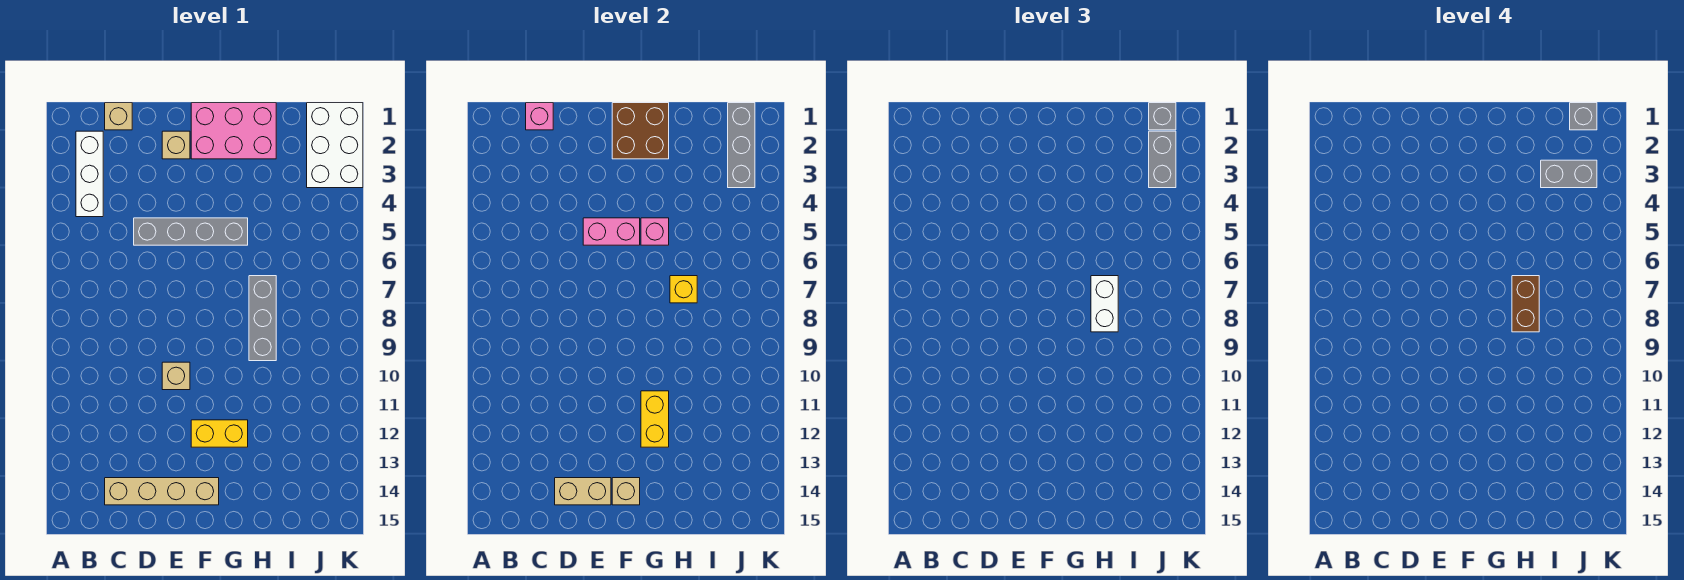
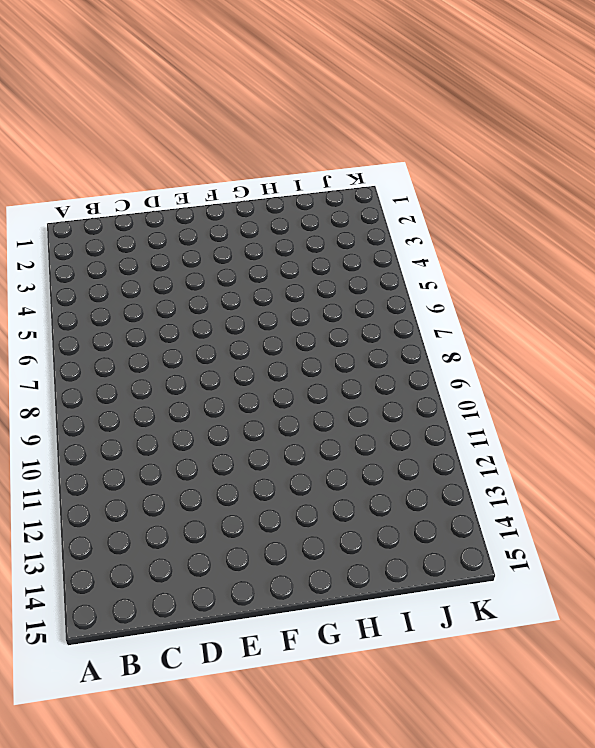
none -> white 1x3 brick [76,131,103,217]
none -> tan 1x1 brick [105,103,132,130]
none -> tan 1x4 brick [105,478,219,505]

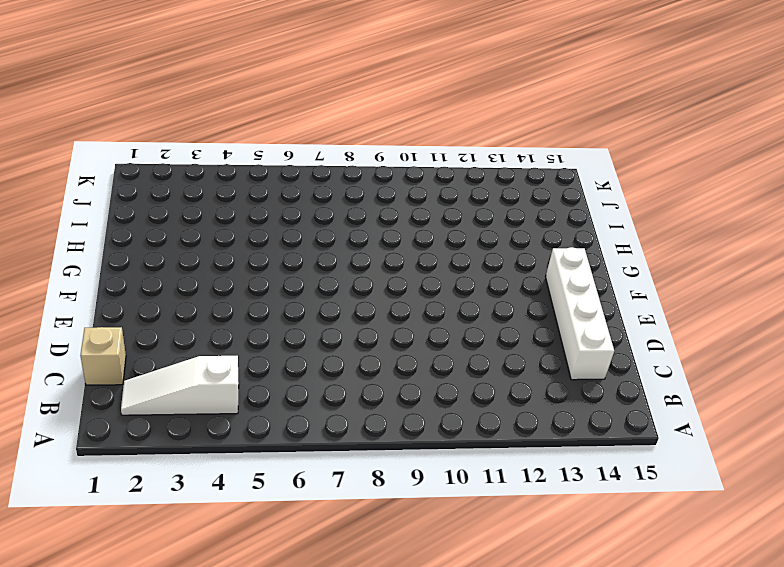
white 1x3 slope [121,356,239,415] -> white 1x3 brick [76,131,103,217]
white 1x4 brick [546,247,614,380] -> tan 1x4 brick [105,478,219,505]
none -> grey 1x4 brick [134,218,248,245]
none -> tan 1x1 brick [162,131,190,159]
none -> tan 1x1 brick [162,362,190,390]

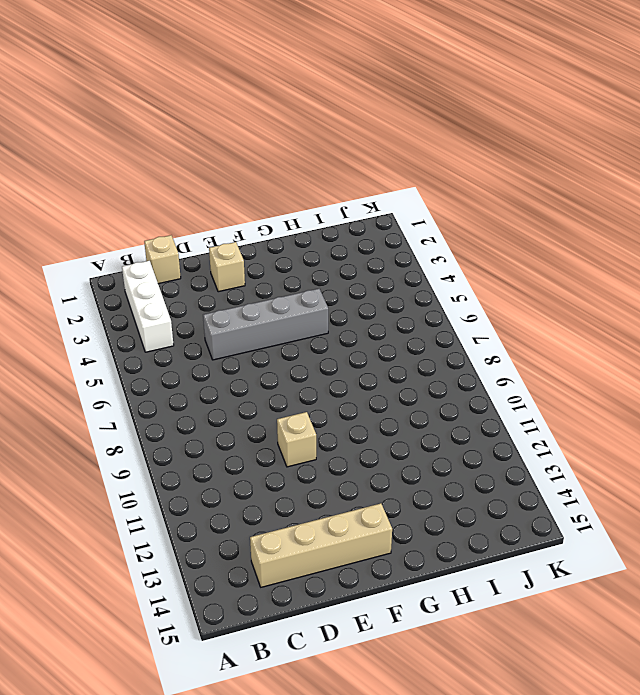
none -> pink 2x3 brick [191,103,276,159]
none -> yellow 1x2 brick [191,420,248,447]
none -> grey 1x3 brick [249,276,276,361]

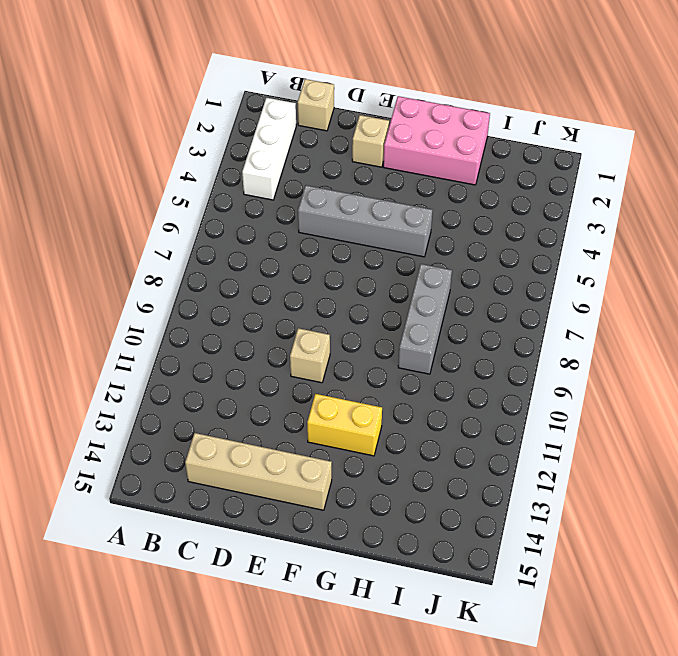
none -> white 2x3 brick [307,103,363,188]
none -> pink 1x1 brick [526,103,553,130]
none -> tan 1x2 brick [555,478,611,505]

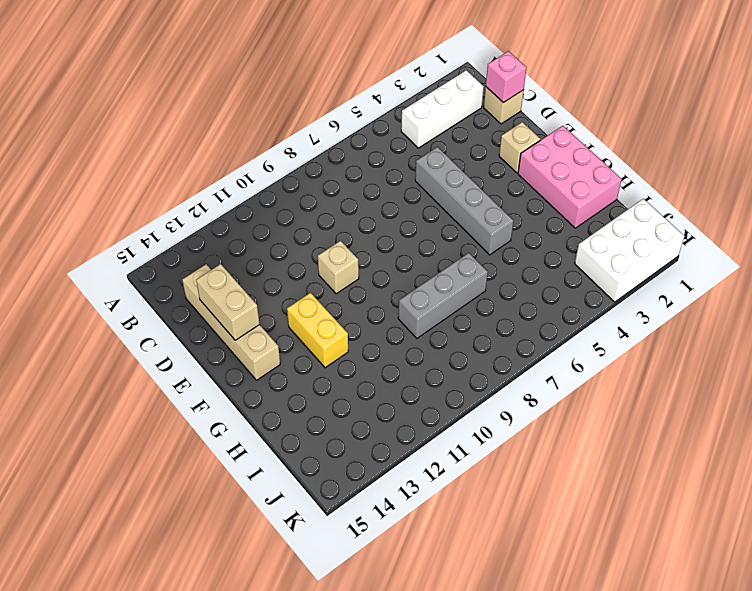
none -> pink 1x2 brick [583,218,640,245]
none -> brown 2x2 brick [612,103,669,159]
none -> tan 1x1 brick [612,478,640,505]

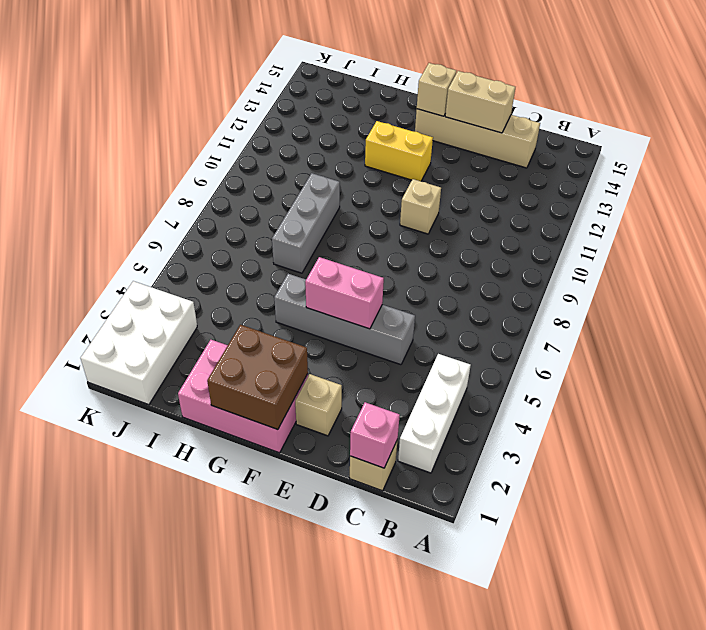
none -> pink 1x1 brick [641,218,669,245]
none -> yellow 1x2 brick [641,391,669,447]
none -> yellow 1x1 brick [670,276,697,303]

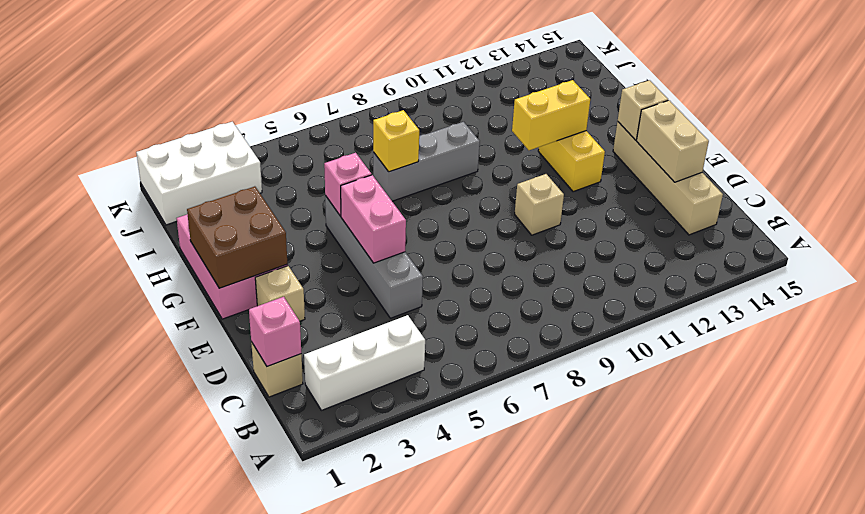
none -> grey 1x3 brick [728,103,755,188]
none -> white 1x2 brick [1091,276,1118,332]
none -> grey 1x1 brick [1149,103,1176,130]

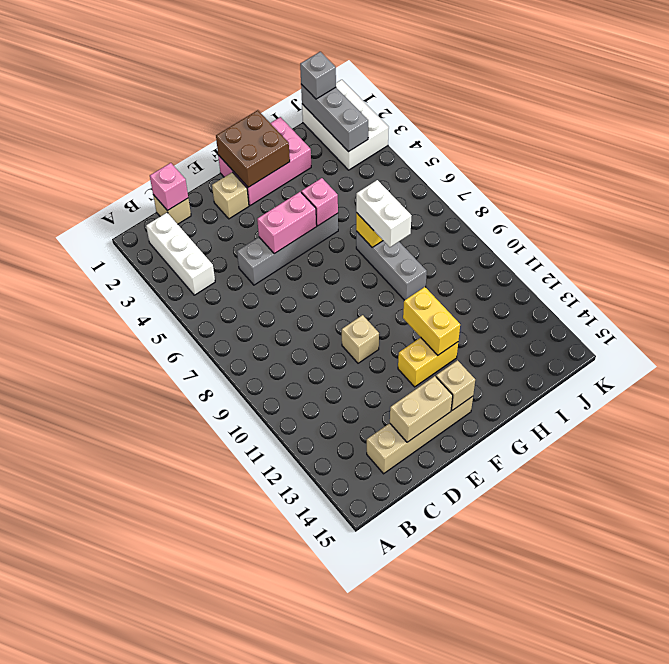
none -> grey 1x2 brick [1149,131,1176,188]
none -> brown 1x2 brick [1512,276,1539,332]
none -> grey 1x2 brick [1541,160,1597,188]

